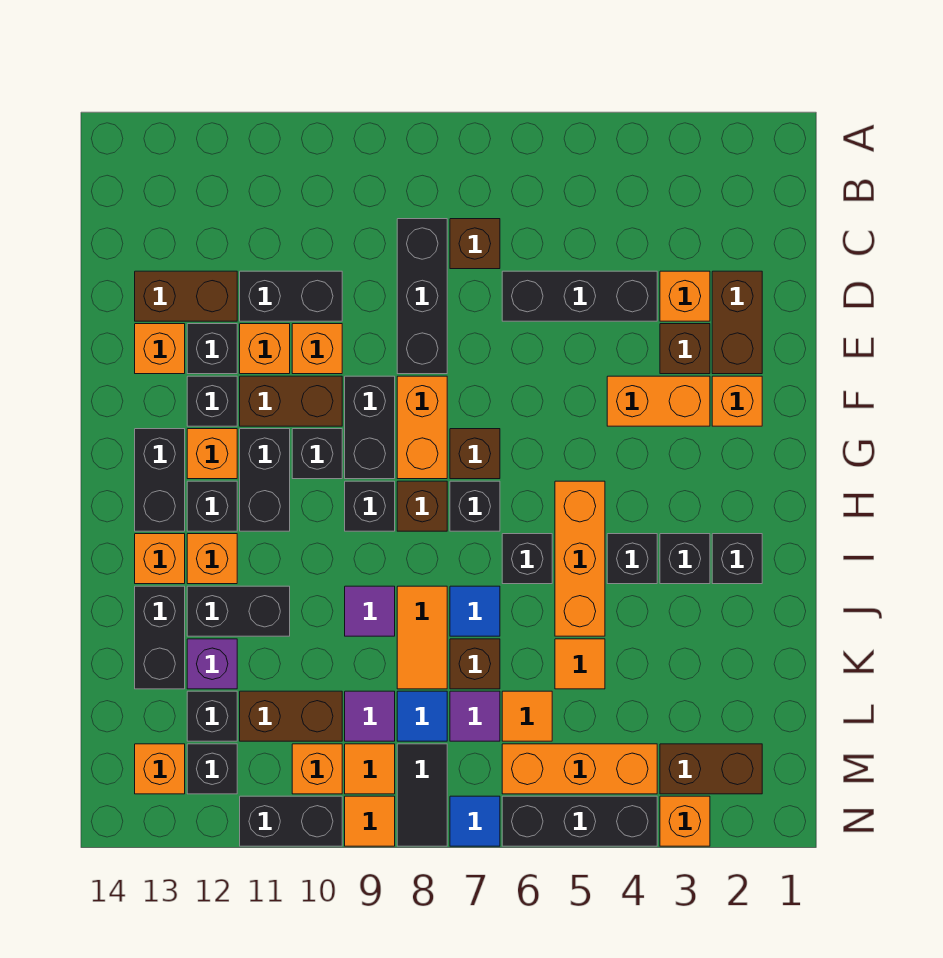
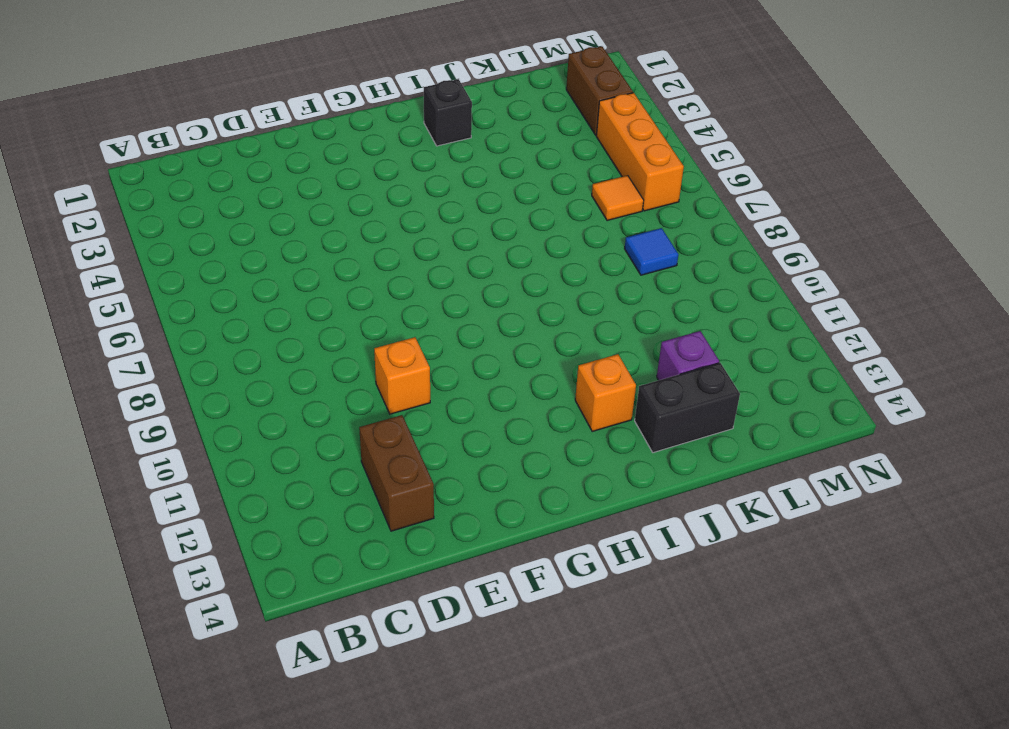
none -> brown 1x1 brick [450,219,500,269]
none -> black 1x3 brick [397,219,447,374]
none -> brown 1x2 brick [712,271,762,374]
none -> orange 1x1 brick [660,271,710,321]

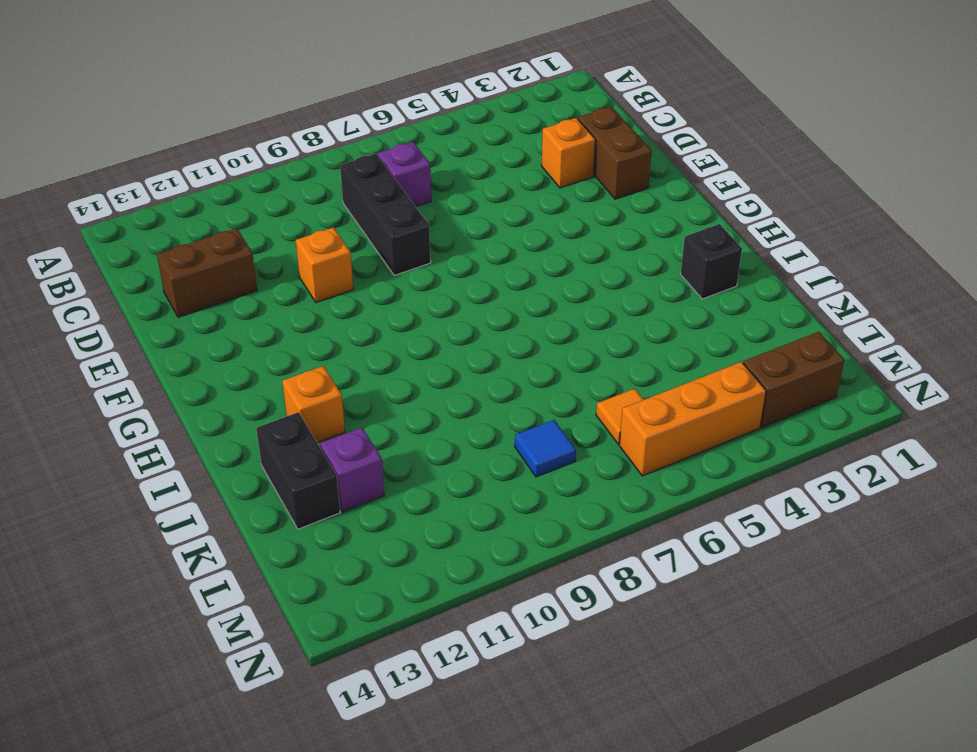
purple 1x1 brick [378,142,431,207] -> brown 1x1 brick [450,219,500,269]
none -> black 1x3 brick [502,271,657,321]
none -> black 1x2 brick [240,271,342,321]
none -> brown 1x1 brick [660,324,710,374]
none -> orange 1x1 brick [240,324,290,374]

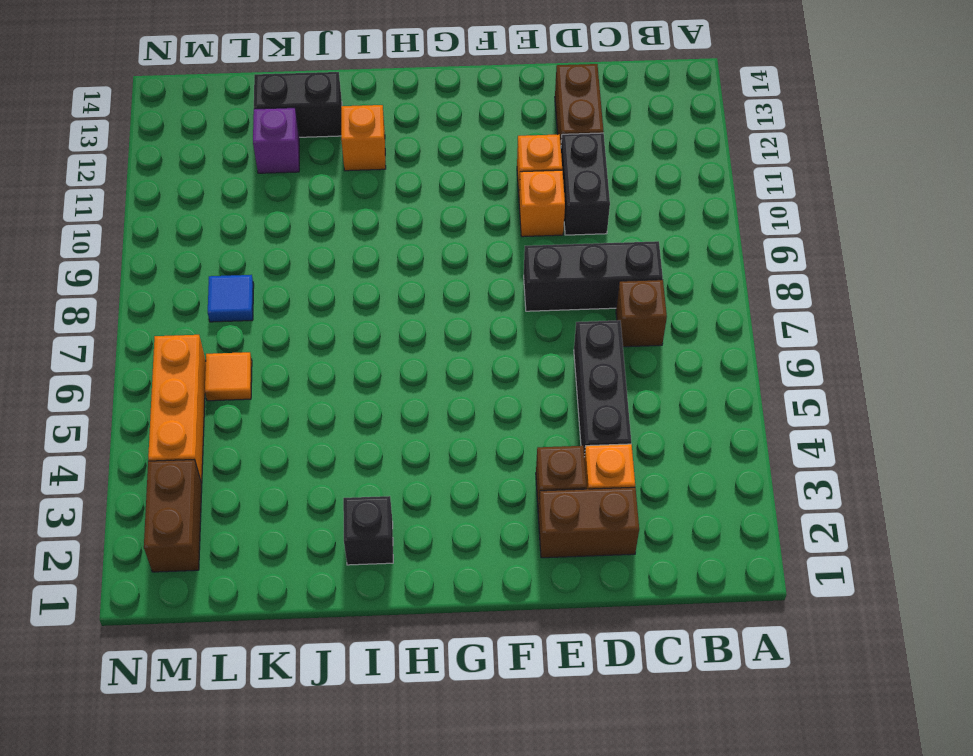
none -> black 1x1 brick [187,324,237,374]
none -> orange 1x1 brick [135,324,185,374]
none -> orange 1x1 brick [712,376,762,426]
none -> orange 1x2 brick [607,376,710,426]

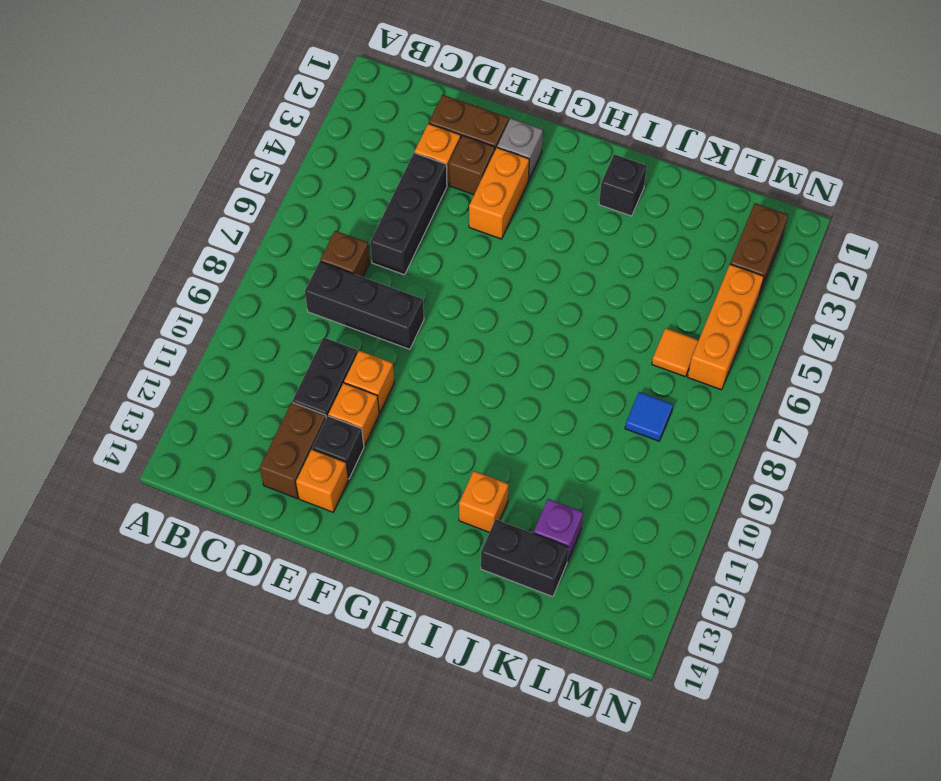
grey 1x1 brick [497,118,543,180] -> orange 1x1 brick [712,376,762,426]
none -> orange 1x2 brick [397,376,447,479]
none -> black 1x2 brick [345,376,395,479]
none -> brown 1x2 brick [240,376,342,426]
none -> black 1x1 brick [187,376,237,426]

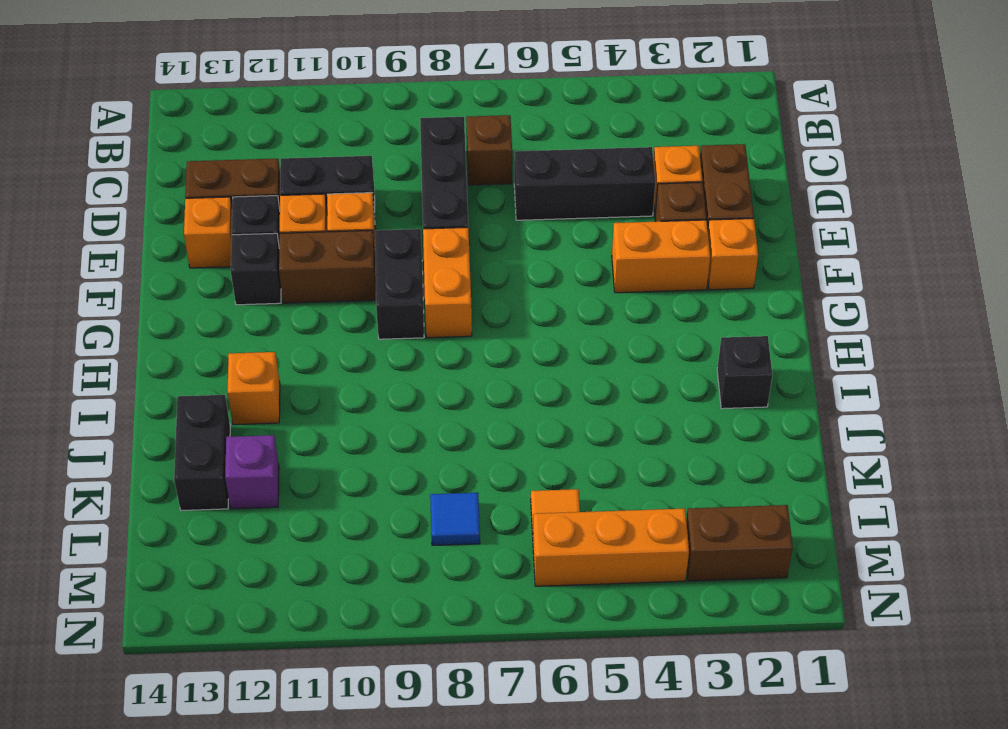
none -> brown 1x1 brick [450,429,500,479]
none -> black 1x1 brick [292,429,342,479]
none -> black 1x2 brick [240,429,290,531]
none -> orange 1x1 brick [187,429,237,479]

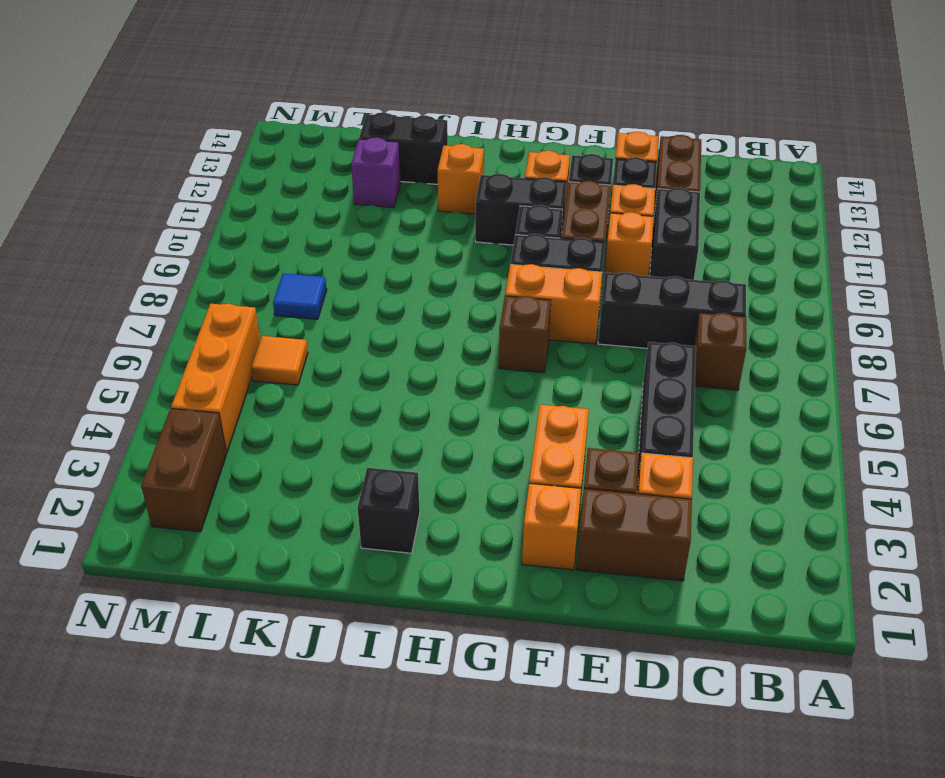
none -> black 1x2 brick [135,429,185,531]
none -> orange 1x3 brick [555,481,605,636]
none -> black 1x1 brick [450,481,500,531]
none -> brown 1x1 brick [397,481,447,531]

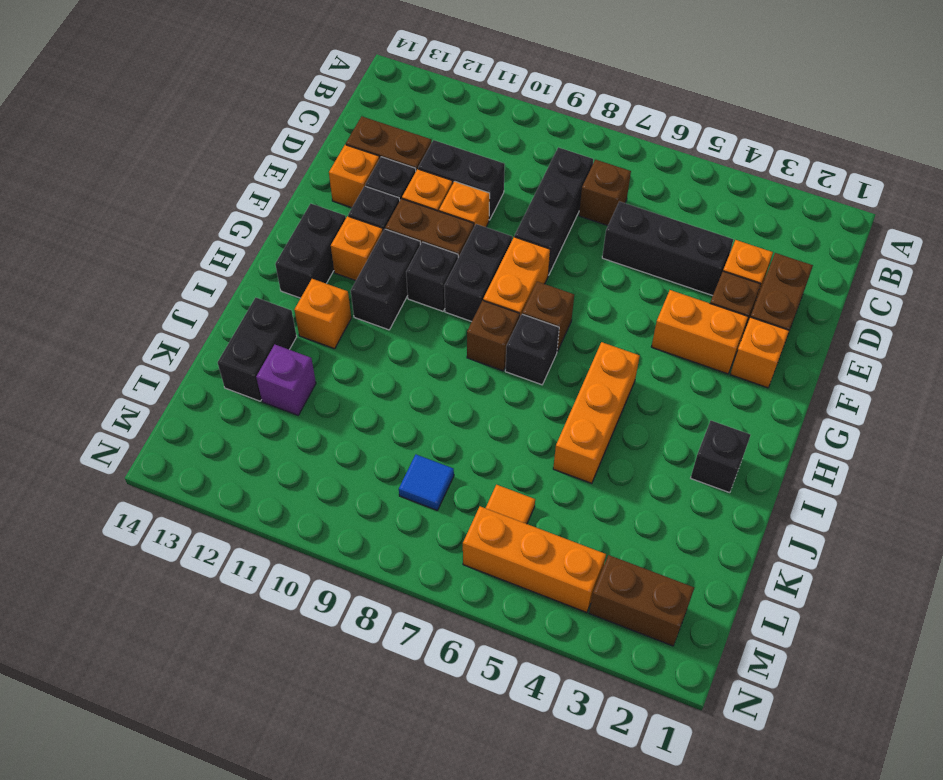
none -> black 1x1 brick [345,481,395,531]
none -> black 1x1 brick [187,481,237,531]
none -> black 1x1 brick [660,534,710,584]
none -> black 1x1 brick [607,534,657,584]

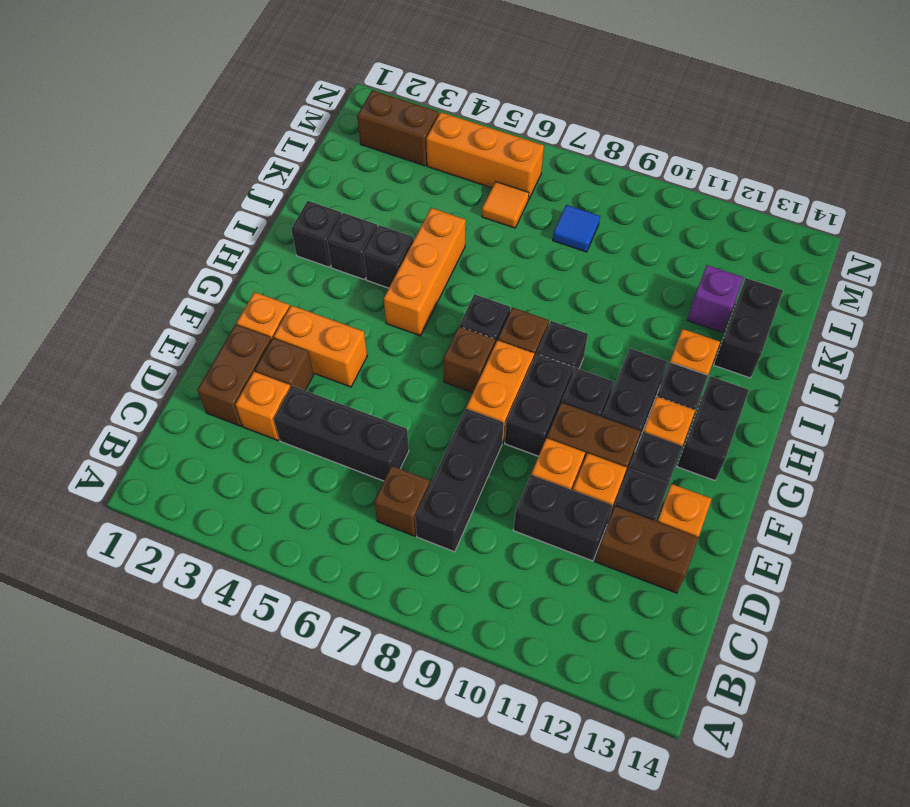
none -> black 1x1 brick [502,534,552,584]
none -> orange 1x1 brick [135,534,185,584]
none -> blue 1x1 tile [450,586,500,636]
none -> orange 1x2 tile [397,586,447,689]

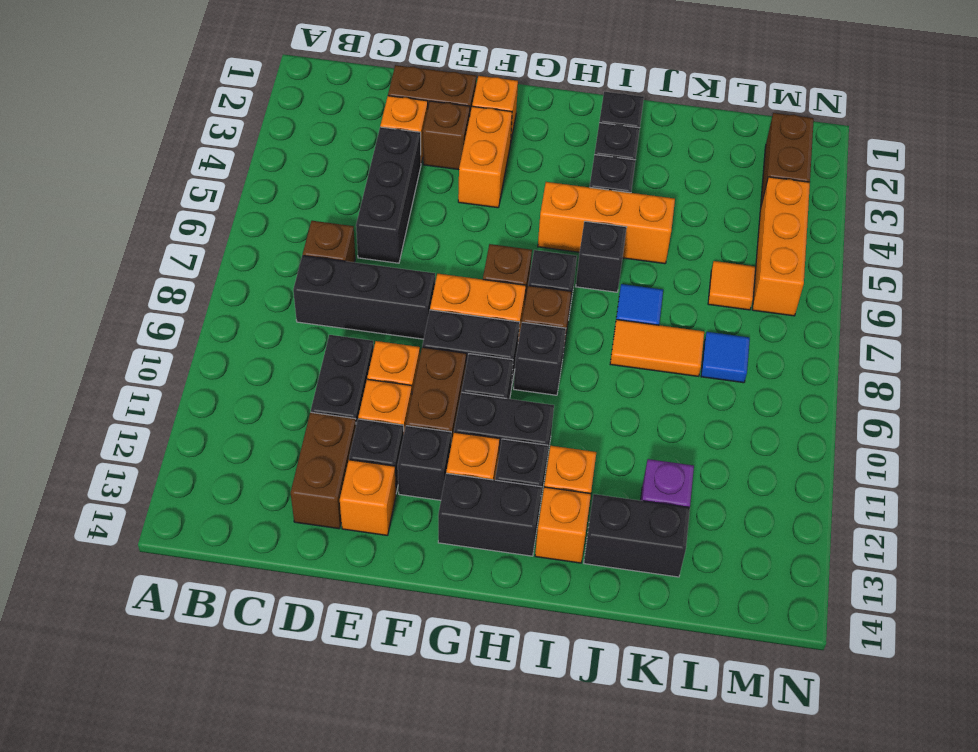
none -> purple 1x1 tile [345,586,395,636]
none -> black 1x2 brick [187,586,290,636]
none -> orange 1x1 tile [555,639,605,689]
none -> brown 1x1 brick [450,639,500,689]

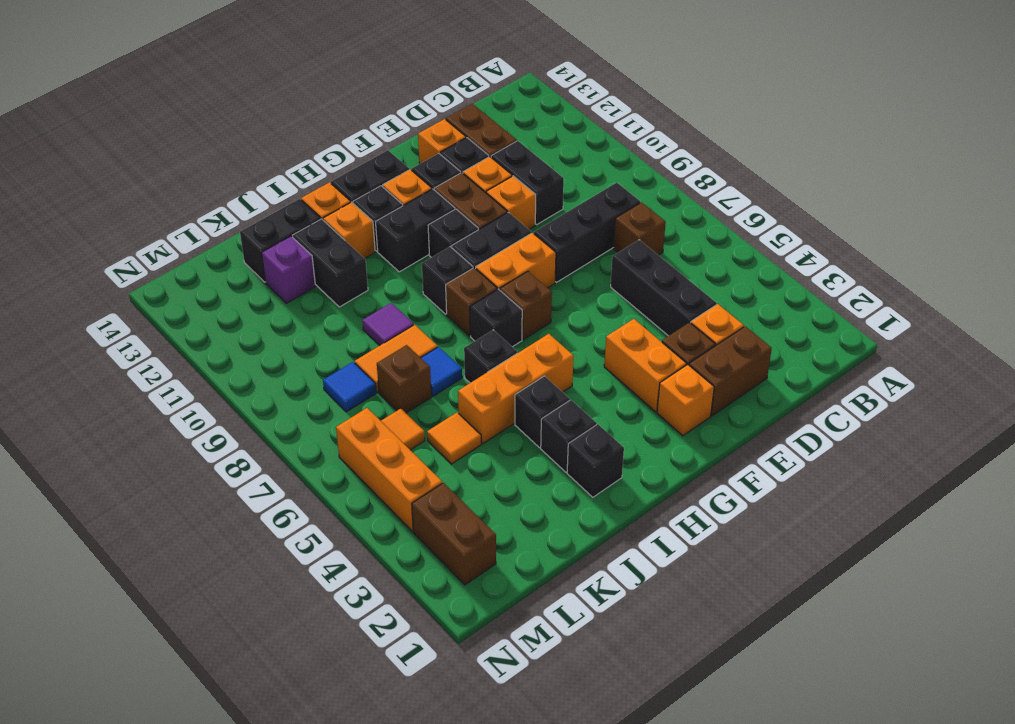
none -> purple 1x1 tile [450,691,500,741]
none -> purple 1x1 tile [345,691,395,741]
none -> brown 1x2 brick [240,691,342,741]
none -> black 1x1 brick [187,691,237,741]

